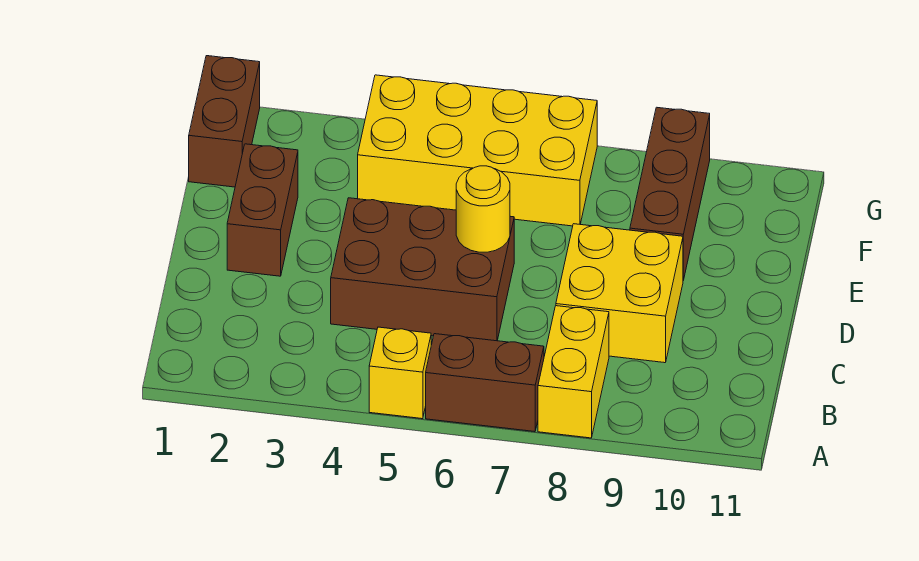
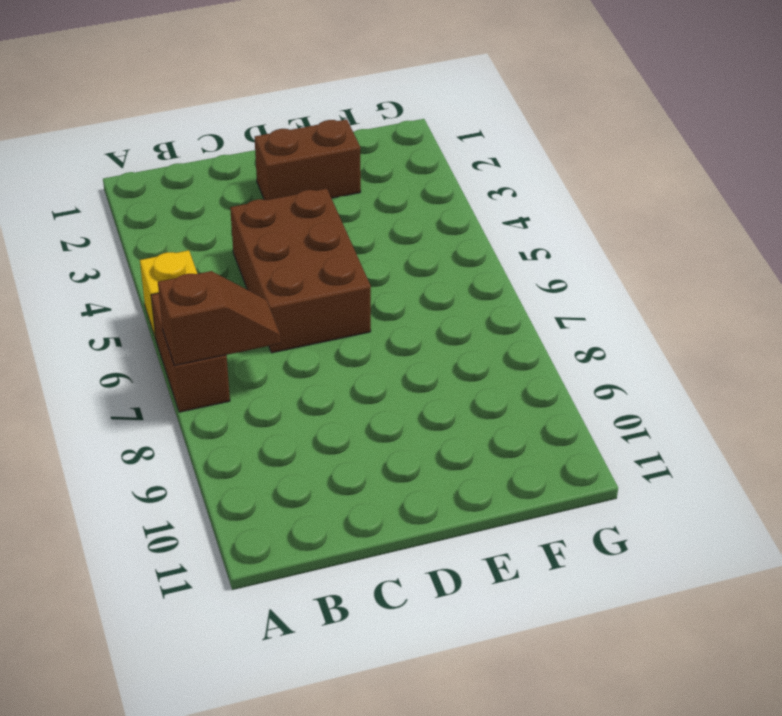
brown 1x2 slope [158,271,281,366] -> none
none -> yellow 1x2 brick [538,306,609,438]
none -> yellow 2x2 brick [556,224,683,363]

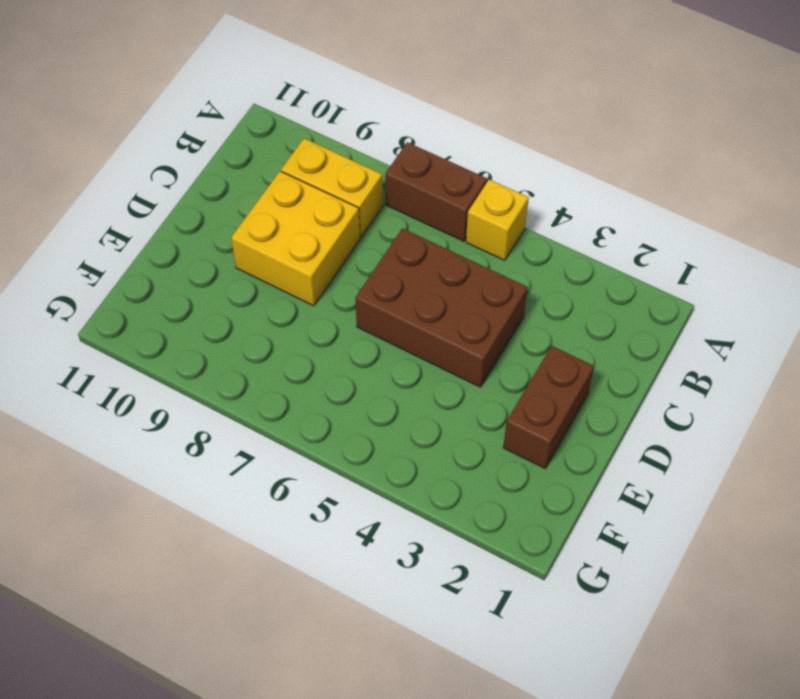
yellow 1x2 brick [281,138,383,237] -> yellow 1x2 brick turned to [538,306,609,438]
none -> brown 1x3 brick [630,107,710,280]
none -> brown 1x2 brick [189,56,260,187]

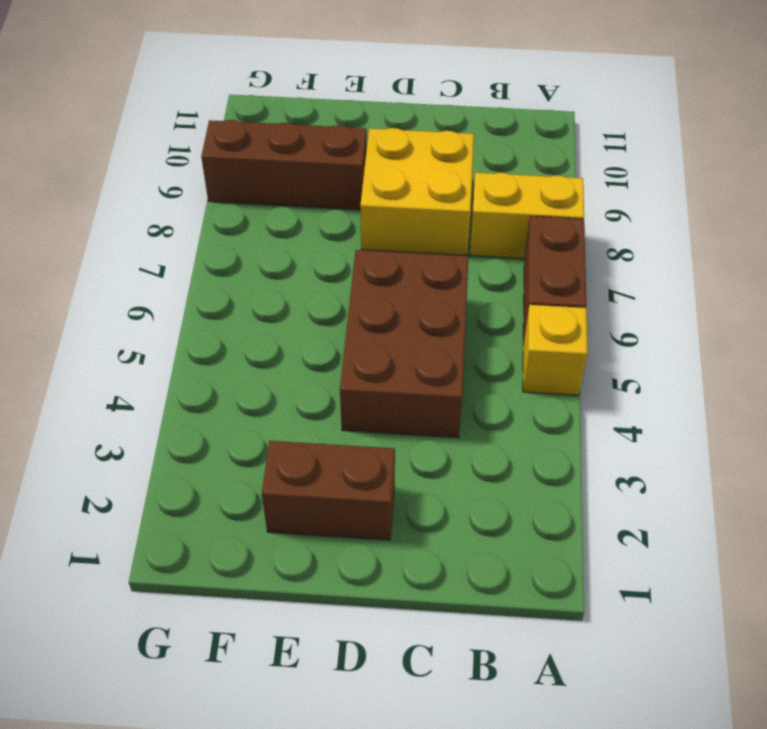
none -> brown 1x2 brick [189,56,260,187]
none -> yellow 2x4 brick [358,75,597,226]

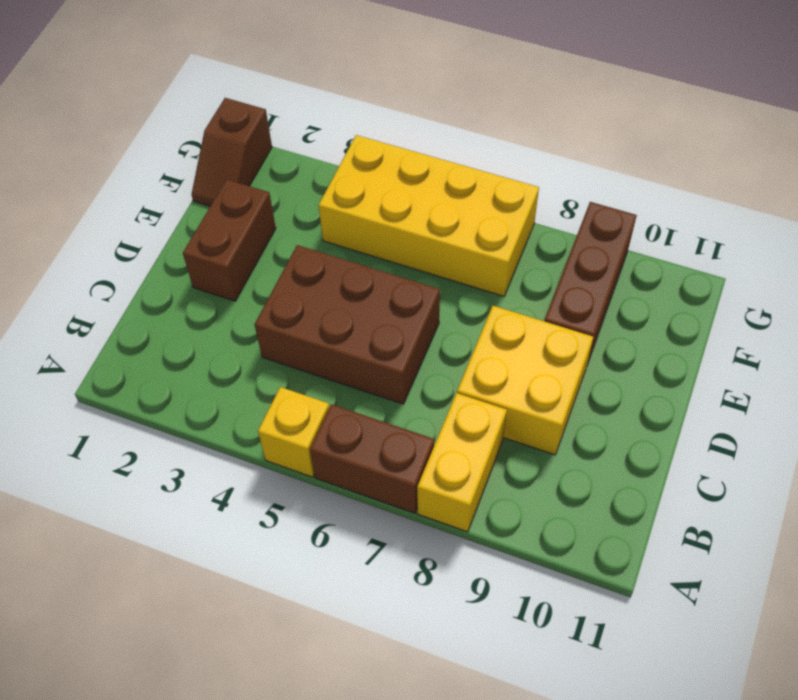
brown 1x2 slope [191,98,272,206] -> brown 1x2 brick [189,56,260,187]
none -> yellow 1x1 round brick [456,166,510,252]

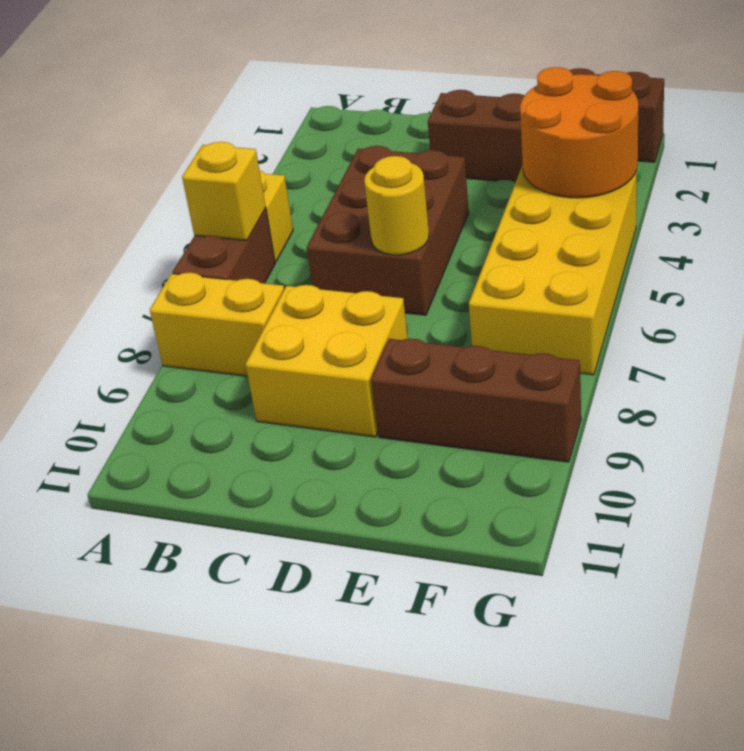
yellow 1x1 brick [182,142,266,241] -> none
orange 2x2 round brick [520,67,638,198] -> none

